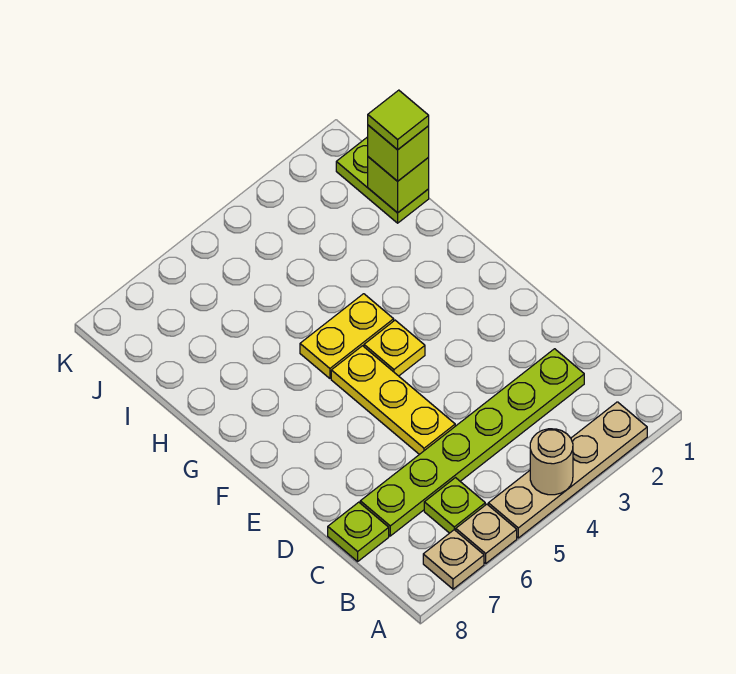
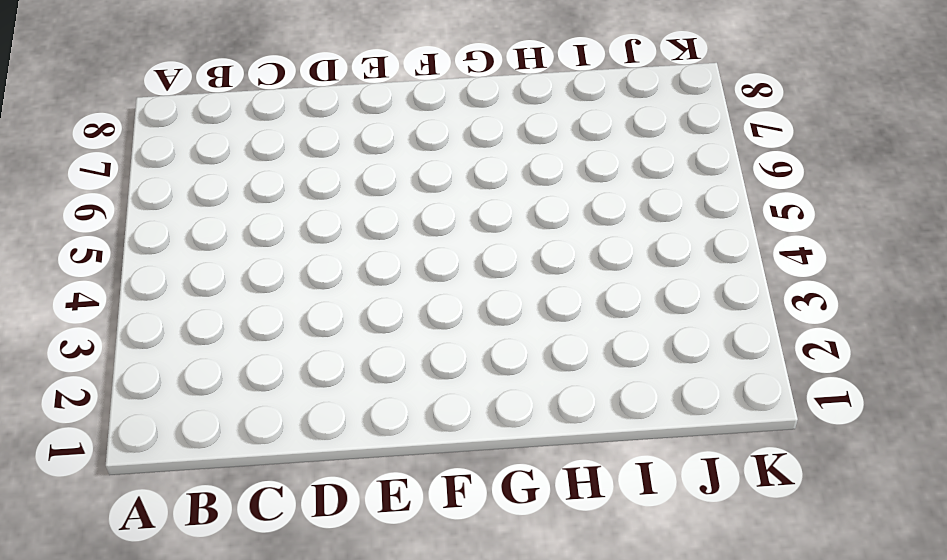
none -> tan 1x4 plate [488,402,647,538]
none -> tan 1x1 plate [456,504,517,563]
none -> tan 1x1 plate [423,530,484,589]

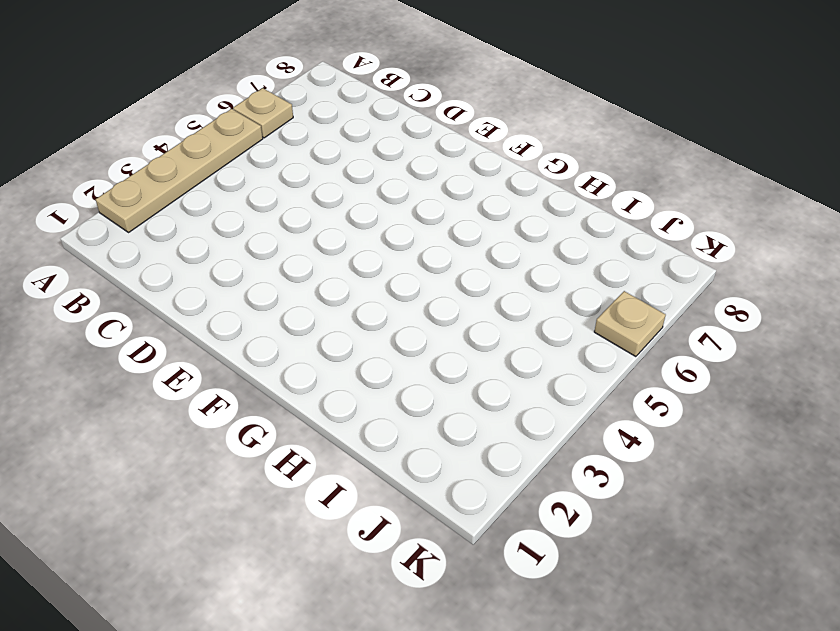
tan 1x1 plate [594,291,666,357] -> tan 1x1 plate moved to [423,530,484,589]
none -> lime 1x1 plate [424,478,485,533]
none -> lime 1x6 plate [360,349,584,536]
none -> lime 1x1 plate [328,502,389,561]

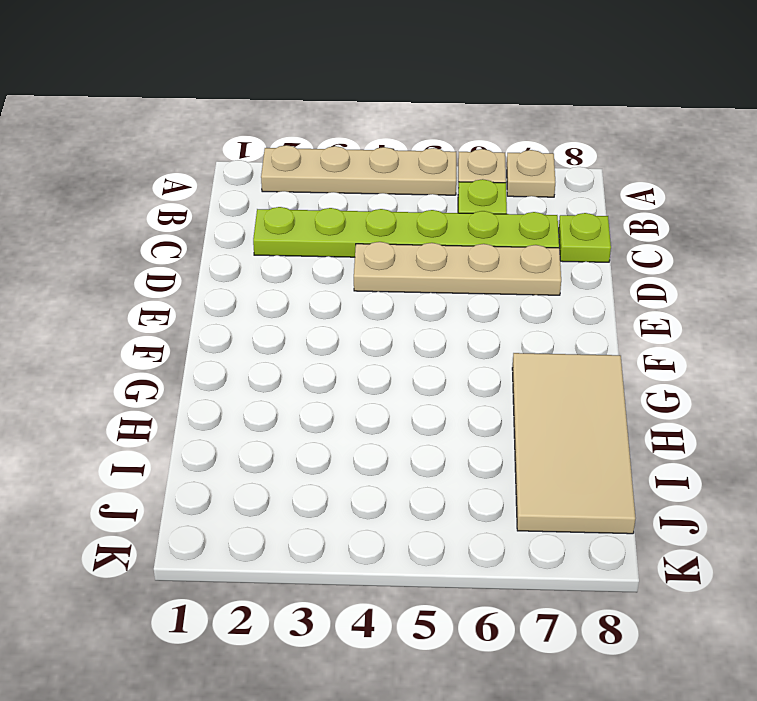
tan 1x4 plate [354,242,561,295] -> yellow 1x3 plate [331,346,455,454]
tan 2x4 tile [512,353,635,534] -> none
none -> yellow 1x1 plate [364,320,425,376]
none -> yellow 1x2 plate [300,294,394,378]
none -> lime 1x2 plate [336,137,429,223]

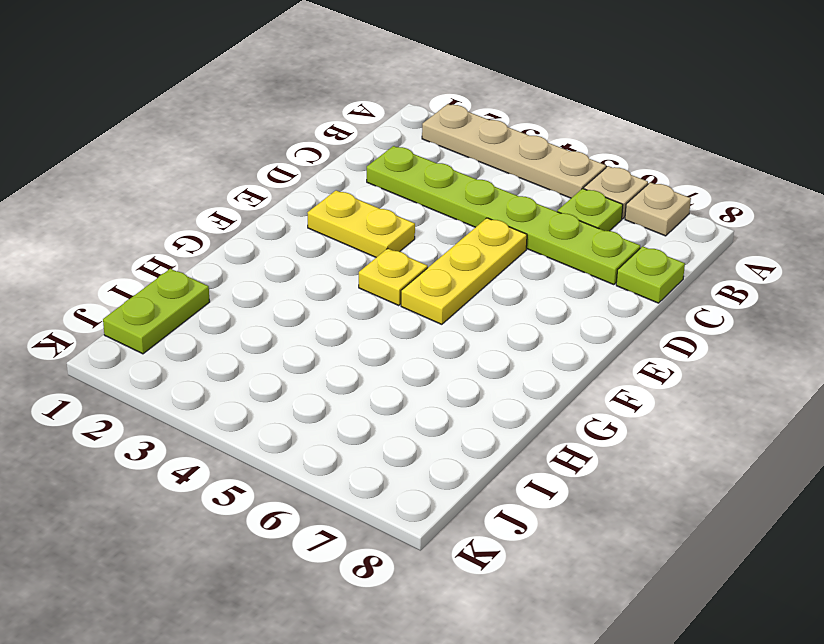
yellow 1x2 plate [307,190,415,257] -> yellow 1x2 plate moved to [300,294,394,378]
none -> tan 1x1 round brick [530,429,573,495]
none -> lime 1x1 brick [368,157,429,213]
none -> lime 1x1 brick [368,125,429,181]

